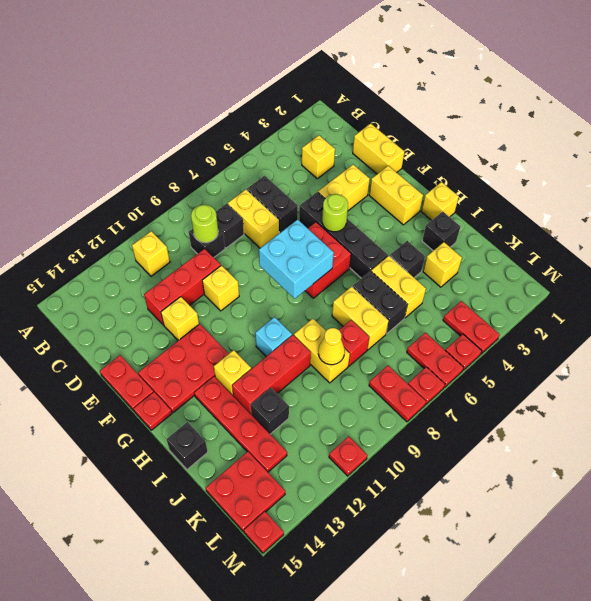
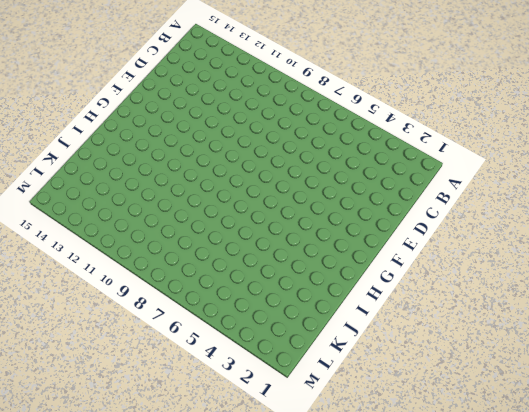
none -> yellow 1x1 brick [132,231,170,276]
none -> yellow 1x1 brick [302,135,335,179]
none -> black 1x2 brick [247,176,298,233]
none -> yellow 1x2 brick [228,190,279,248]

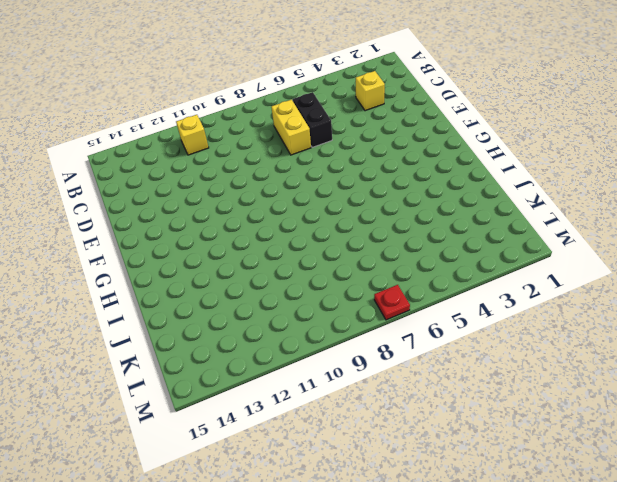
none -> black 1x1 brick [216,204,244,248]
none -> black 1x1 brick [189,228,225,258]
none -> yellow 1x2 brick [353,124,404,174]
none -> red 1x3 brick [144,249,221,325]

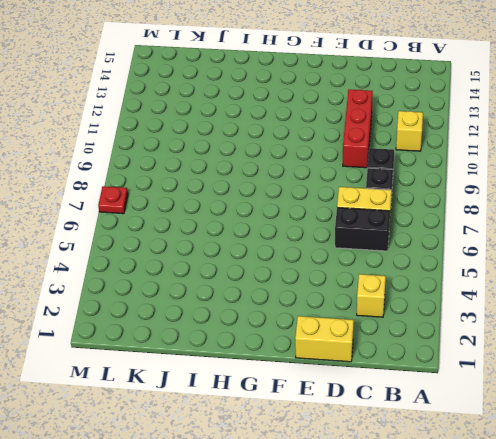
none -> yellow 1x2 brick [318,165,370,211]
none -> black 1x4 brick [299,192,388,278]
none -> yellow 1x1 brick [202,265,239,311]
none -> yellow 1x1 brick [161,297,199,341]

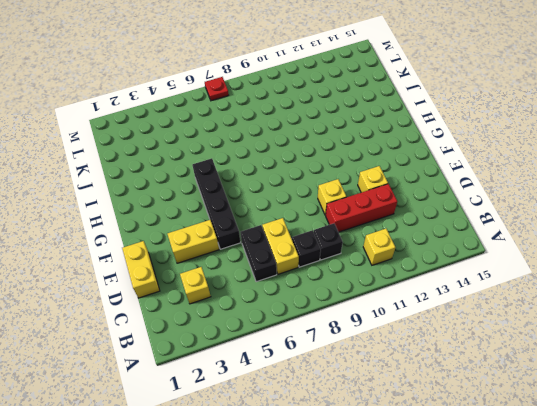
none -> red 1x2 plate [100,355,154,411]
none -> yellow 1x2 brick [369,166,423,225]
none -> red 2x2 brick [305,222,351,298]
none -> red 2x3 plate [138,324,229,413]

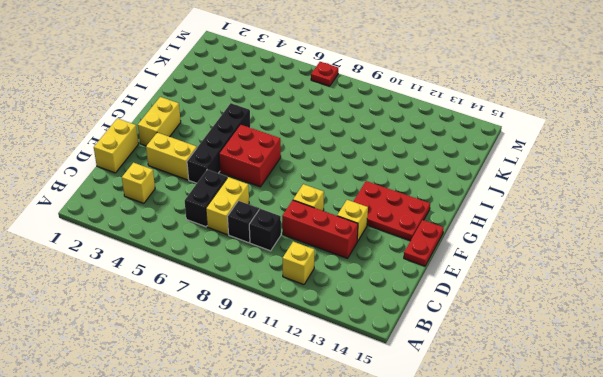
none -> red 1x1 plate [134,392,172,430]
none -> yellow 1x1 brick [421,182,459,220]
none -> cyan 1x1 brick [255,317,292,357]
none -> yellow 1x1 brick [214,350,251,395]

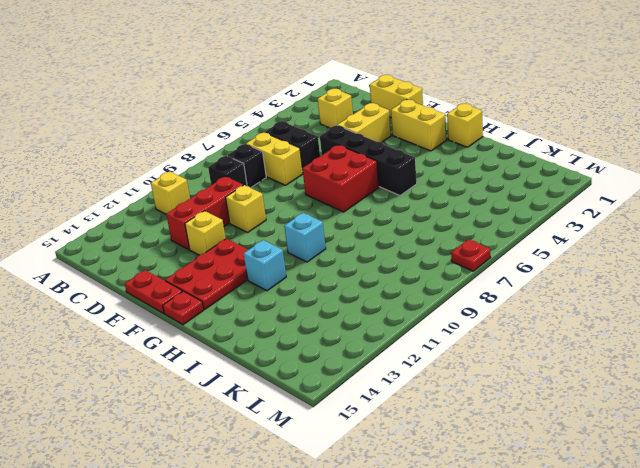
cyan 1x1 brick [244,240,286,291] -> yellow 1x1 brick [214,350,251,395]
none -> red 1x4 plate [194,377,287,472]
none -> black 1x1 brick [422,211,460,251]
none -> black 1x1 brick [390,241,425,278]
none -> yellow 1x2 brick [371,256,426,318]

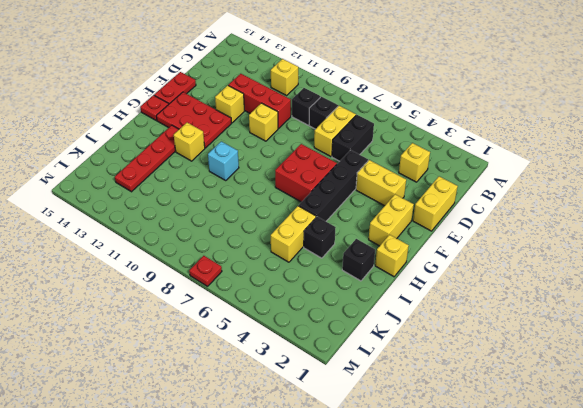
none -> black 1x2 brick [352,271,407,334]
none -> yellow 1x2 brick [332,287,389,350]
none -> yellow 1x2 brick [294,319,350,383]
none -> red 1x3 brick [232,335,311,414]

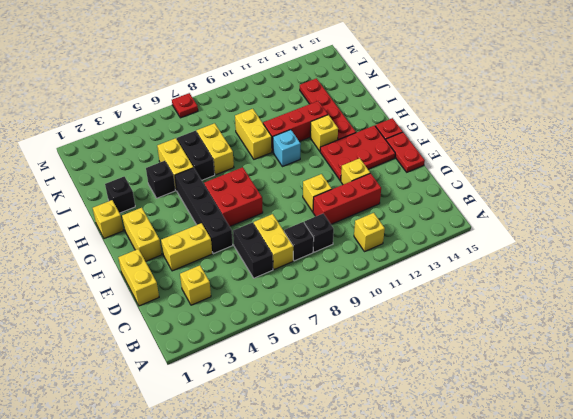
none -> black 1x1 brick [167,422,208,470]
none -> yellow 1x1 brick [423,242,462,287]
none -> red 1x1 brick [339,320,369,366]
none -> black 1x1 brick [251,388,289,434]

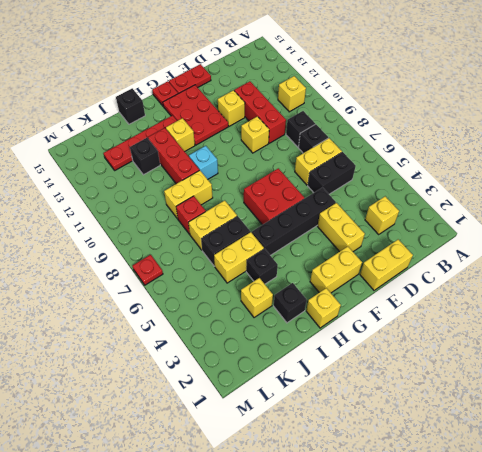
none -> red 2x2 plate [206,452,285,532]
none -> red 1x2 plate [443,301,500,354]
none -> red 1x2 plate [407,333,464,387]
none -> red 1x2 plate [369,366,426,422]

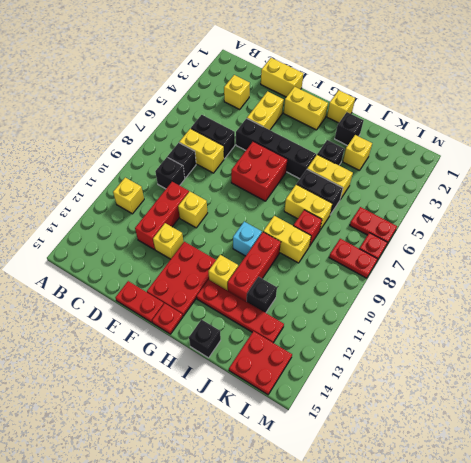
none -> red 1x2 plate [443,301,500,354]
none -> red 1x1 plate [445,334,482,370]
none -> red 1x1 plate [329,436,367,476]
none -> red 1x1 plate [244,511,284,553]

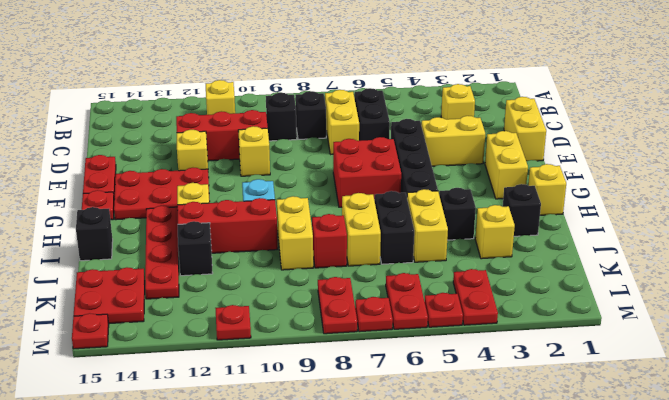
none -> lime 1x1 round brick [191,205,218,243]
none -> lime 1x1 round brick [322,194,348,232]
none -> cyan 2x2 brick [259,219,334,299]
none -> yellow 1x1 cone [318,328,345,365]

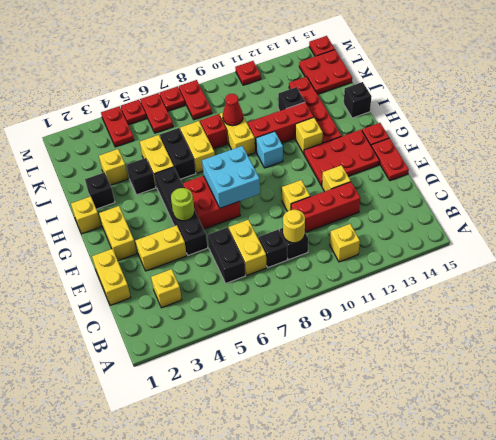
yellow 1x1 round brick [283,210,305,243] -> lime 1x1 round brick [191,205,218,243]
red 1x1 cone [223,94,243,126] -> yellow 1x1 cone [318,328,345,365]

